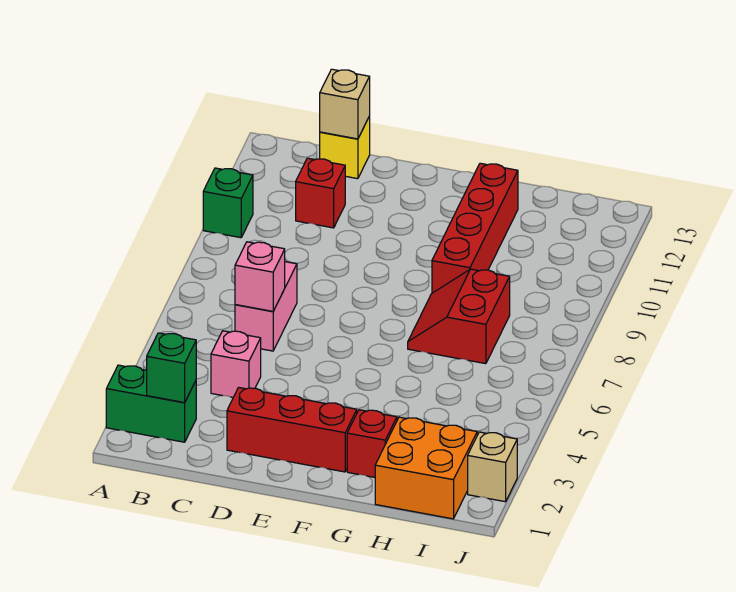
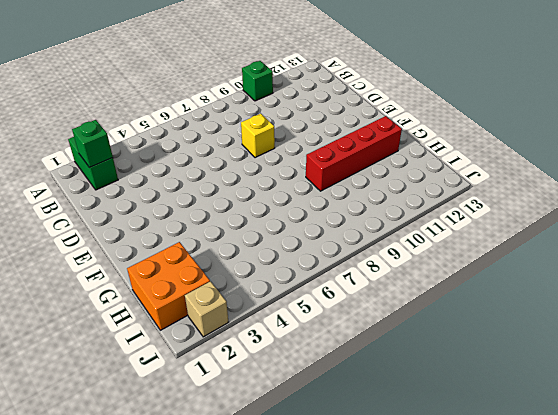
yellow 1x1 brick [241,114,275,158] -> yellow 1x1 brick moved to [320,116,370,179]
none -> pink 1x1 brick [211,331,261,397]
none -> pink 1x2 brick [235,262,297,351]
none -> red 1x1 brick [296,158,345,228]

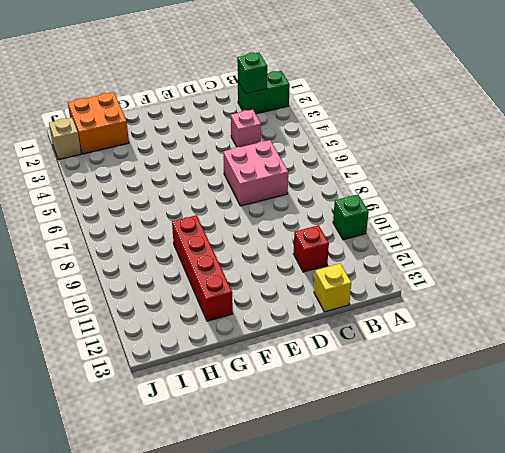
pink 2x2 brick [223,140,288,206] -> pink 1x2 brick [235,262,297,351]
none -> red 1x3 brick [227,387,357,472]
none -> red 1x1 brick [347,410,397,477]
none -> red 2x2 slope [408,269,510,364]

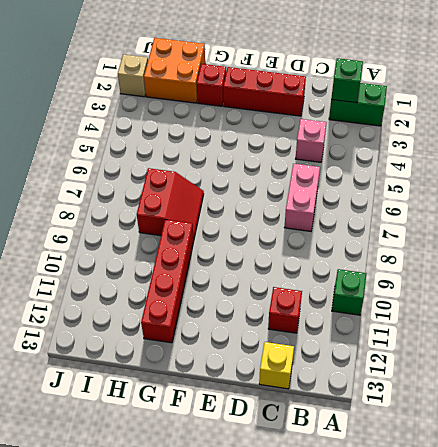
none -> pink 1x1 brick [235,242,285,311]
none -> tan 1x1 brick [320,69,370,139]

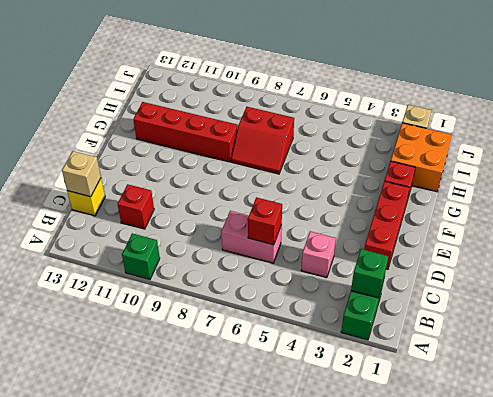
red 1x1 brick [248,197,282,245] -> pink 1x1 brick [235,242,285,311]

